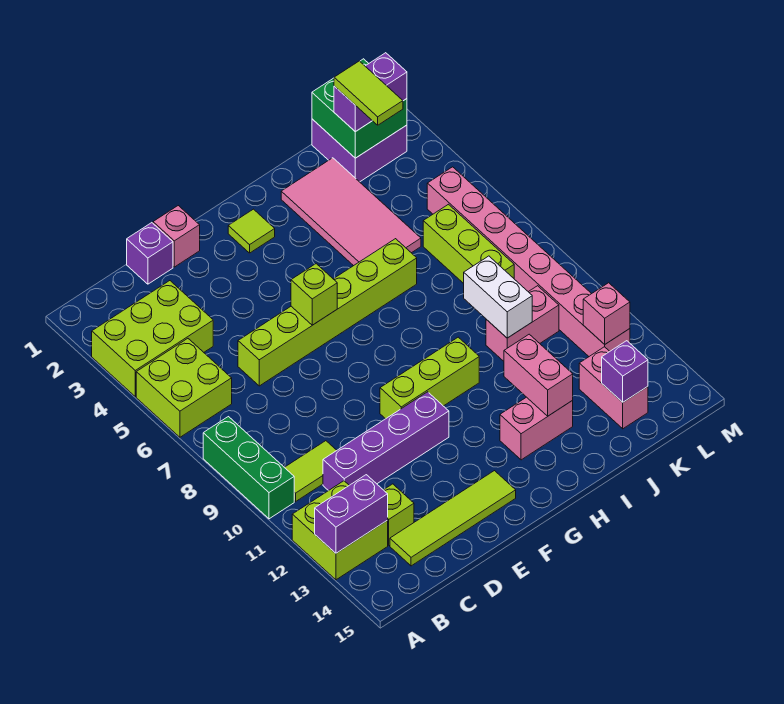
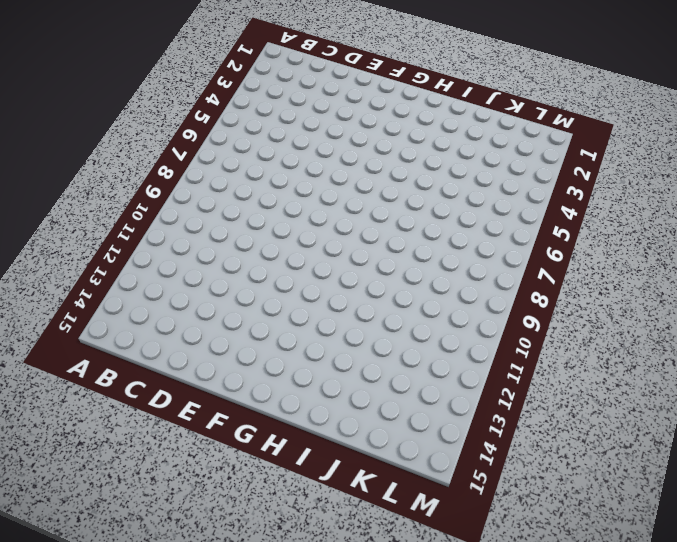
none -> lime 2x3 brick [92,281,213,397]
none -> lime 2x2 brick [136,339,232,437]
none -> green 1x3 brick [203,417,294,519]

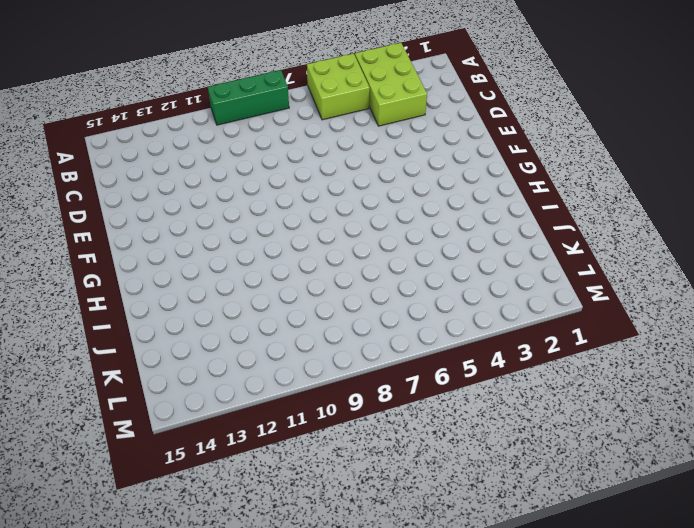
none -> lime 2x2 brick [292,481,388,580]
none -> lime 1x2 tile [284,441,337,502]
none -> purple 1x4 brick [323,392,449,491]

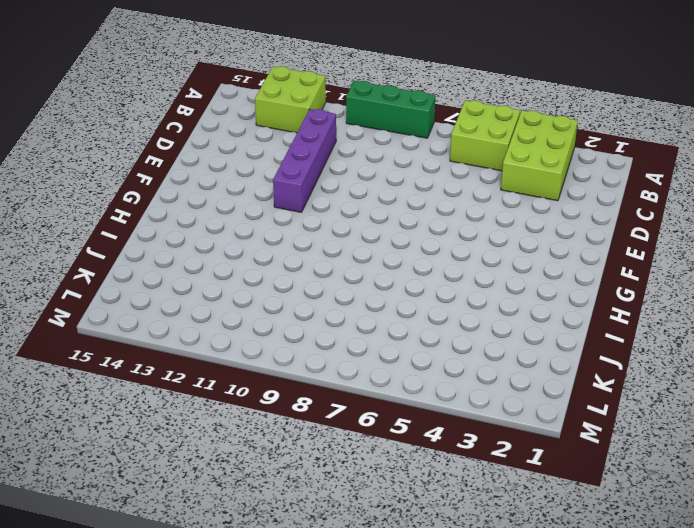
none -> lime 1x2 tile [284,441,337,502]
none -> lime 1x1 brick [384,484,414,545]
none -> lime 1x4 tile [390,471,516,566]

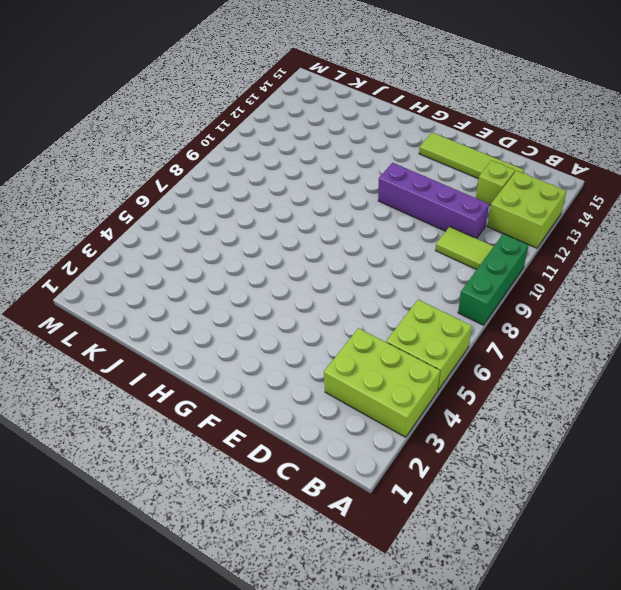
none -> purple 1x1 brick [127,223,173,284]
none -> lime 1x6 brick [238,239,417,386]
none -> pink 1x1 brick [153,206,200,267]

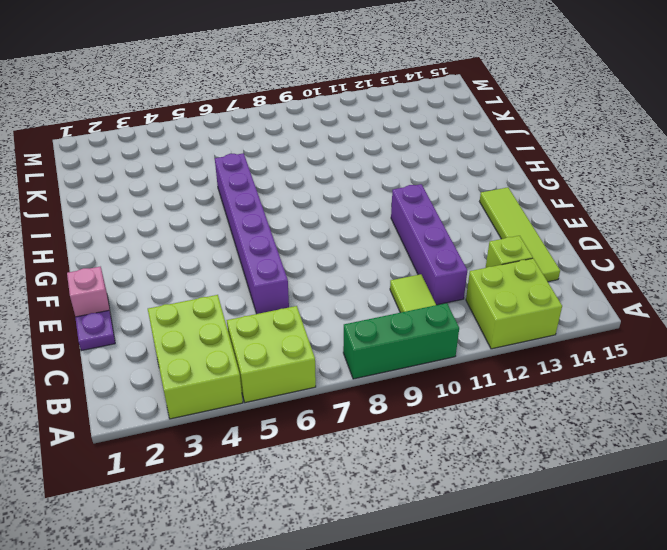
purple 1x1 plate [75,310,115,351] -> purple 1x1 brick [127,223,173,284]
purple 1x6 brick [215,153,289,314] -> lime 1x6 brick [238,239,417,386]
none -> lime 1x3 brick [380,337,479,419]
none -> lime 1x1 tile [228,209,275,253]
none -> pink 1x2 brick [500,397,573,460]

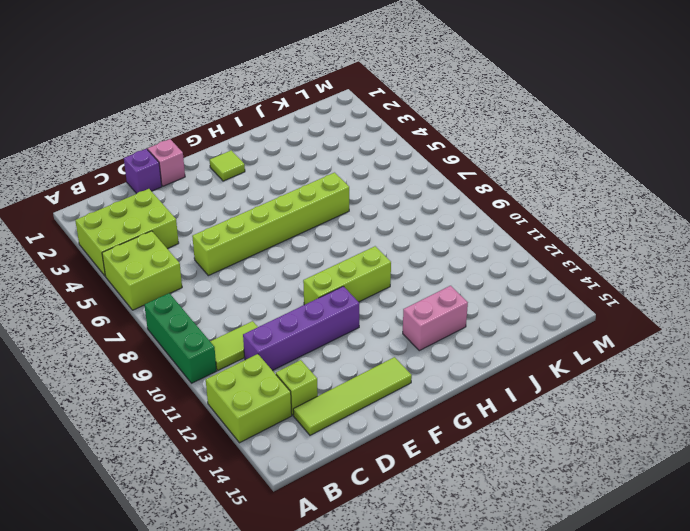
none -> pink 2x4 tile [281,158,421,266]
none -> pink 1x2 brick [486,286,559,361]
none -> purple 2x2 brick [312,119,407,182]

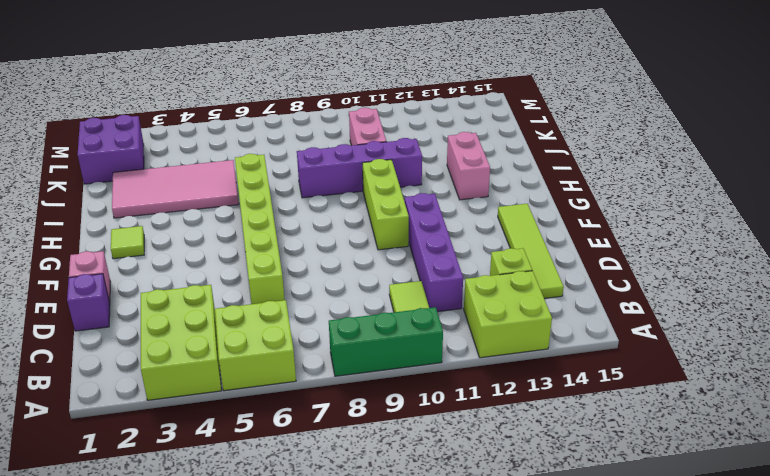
purple 1x4 brick [297,138,422,198] -> none
none -> lime 1x3 brick [423,204,514,284]
none -> pink 1x2 brick [579,347,648,429]
none -> pink 1x8 brick [427,167,630,356]

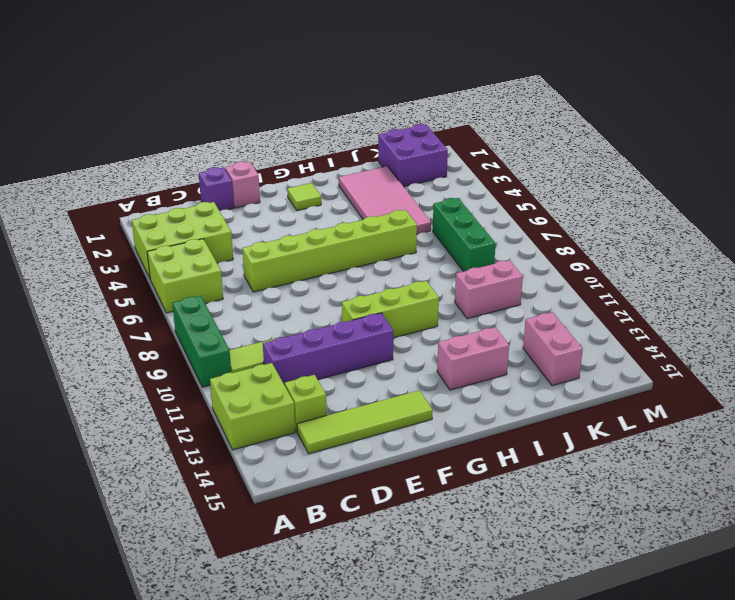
green 1x3 brick [433,198,496,271] -> lime 1x3 brick [423,204,514,284]
none -> pink 1x8 brick [427,167,630,356]
none -> purple 1x2 brick [315,475,388,553]
none -> lime 1x1 brick [291,264,337,325]

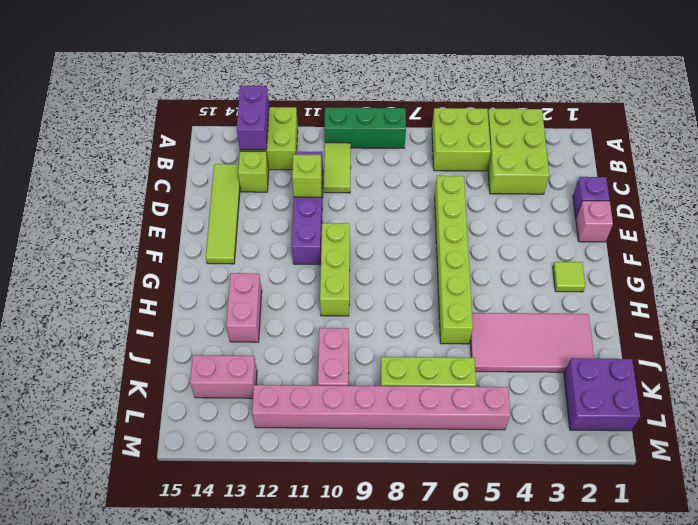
lime 1x1 brick [292,155,322,197] -> lime 1x1 brick moved to [291,264,337,325]
none -> pink 1x2 brick [504,334,573,416]
none -> white 1x2 brick [464,256,532,338]
none -> green 2x2 brick [312,59,407,158]

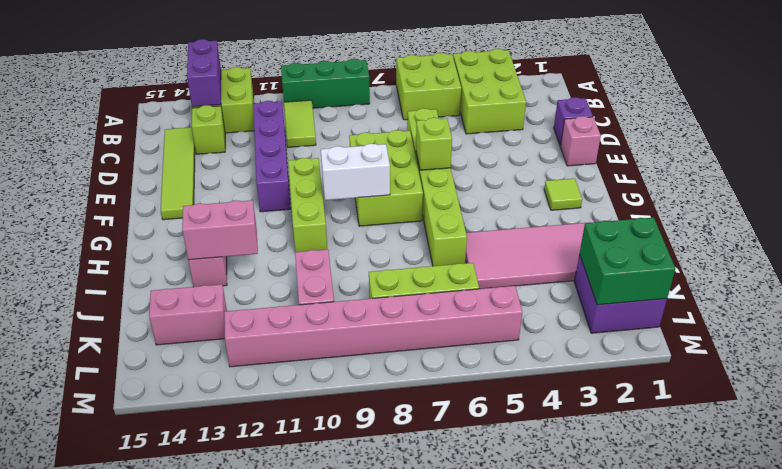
lime 2x3 brick [349,130,423,226] -> none
white 1x2 brick [321,144,390,200] -> white 1x2 brick moved to [464,256,532,338]
none -> purple 1x1 brick [602,341,648,402]
none -> pink 1x1 brick [583,283,630,344]
none -> purple 1x2 brick [334,53,407,132]

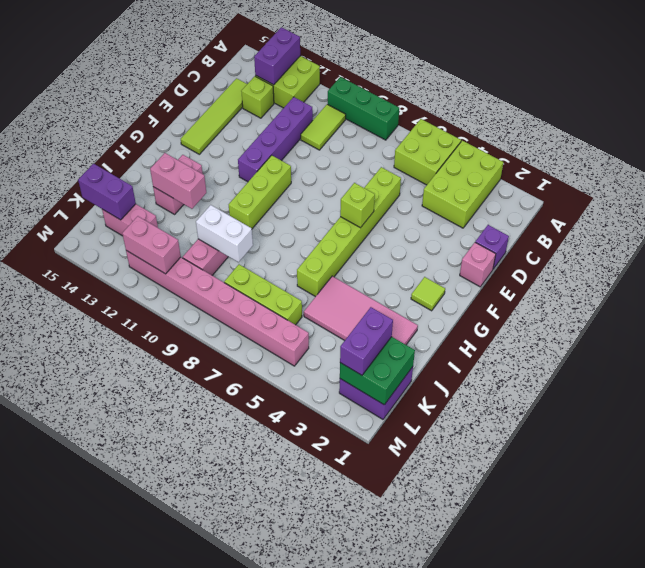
purple 1x2 brick [78,164,136,220] -> purple 1x1 brick [602,341,648,402]
pink 1x2 brick [122,216,181,274] -> pink 1x1 brick [583,283,630,344]
none -> lime 1x2 tile [334,61,403,125]

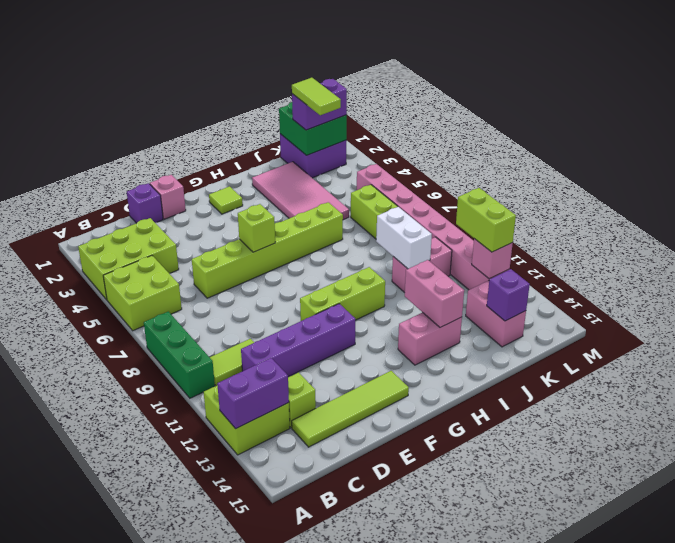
lime 1x2 brick [456,188,516,252] -> none

